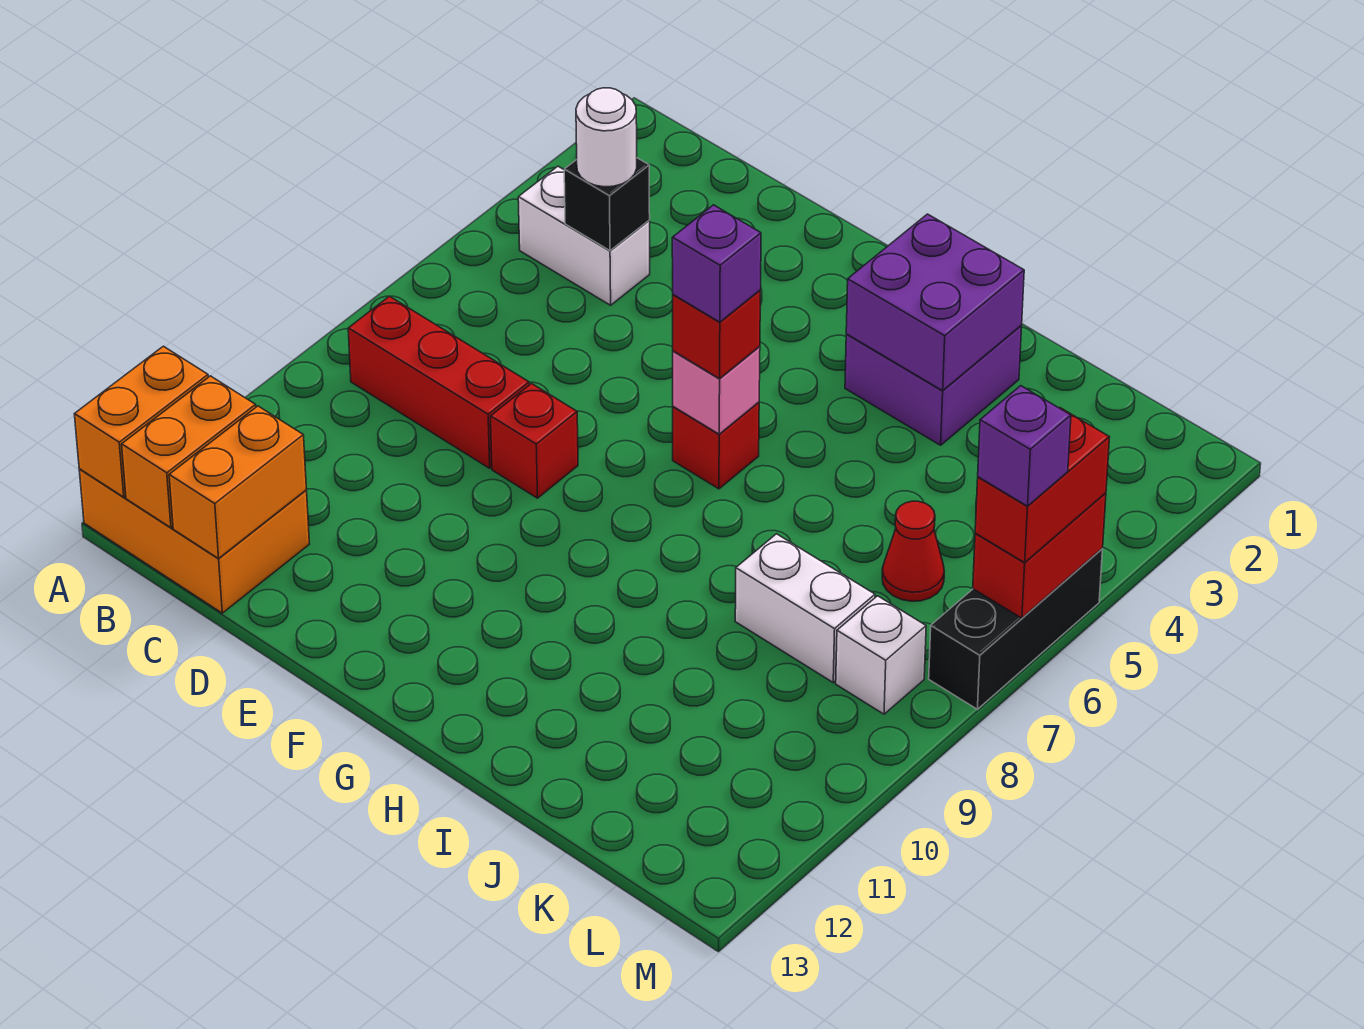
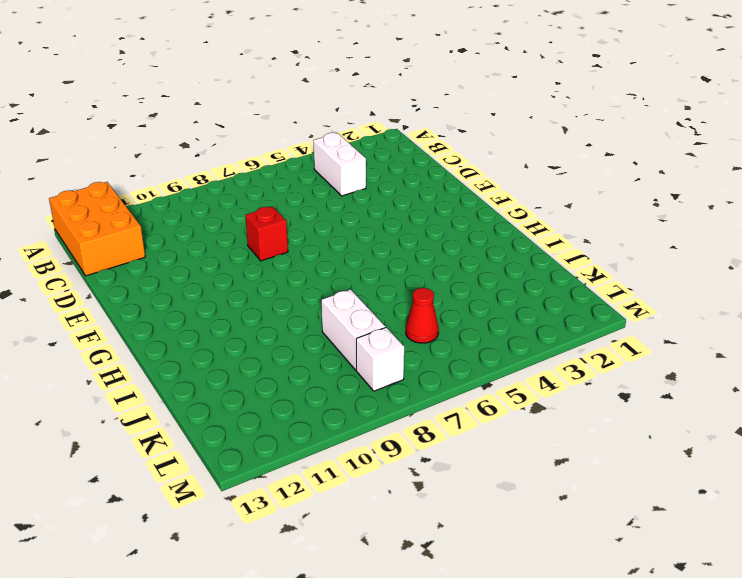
none -> red 1x3 brick [348,296,529,468]
none -> red 1x1 brick [673,402,759,489]
none -> purple 2x2 brick [845,326,1022,445]

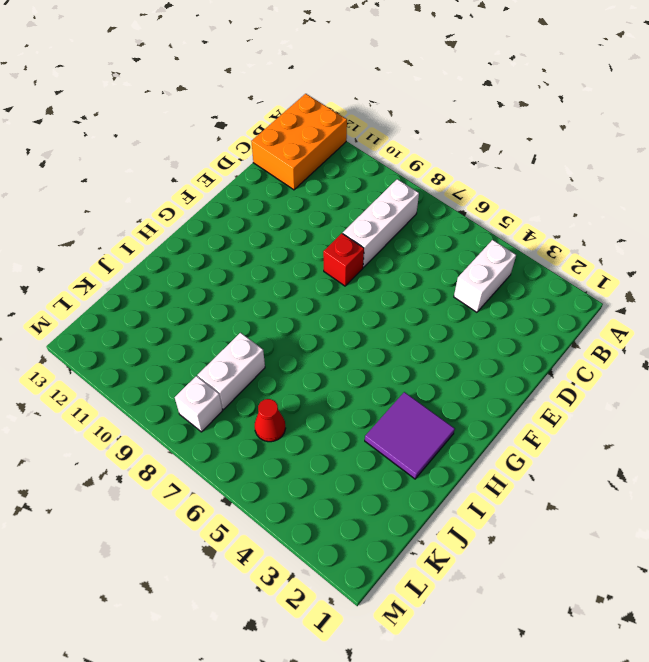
white 1x3 brick [343,179,419,267] -> red 1x3 brick [348,296,529,468]
purple 2x2 tile [365,392,455,479] -> purple 2x2 brick [845,326,1022,445]
none -> red 1x1 brick [673,402,759,489]
none -> black 1x3 brick [929,549,1103,709]
none -> orange 1x2 brick [74,346,208,497]

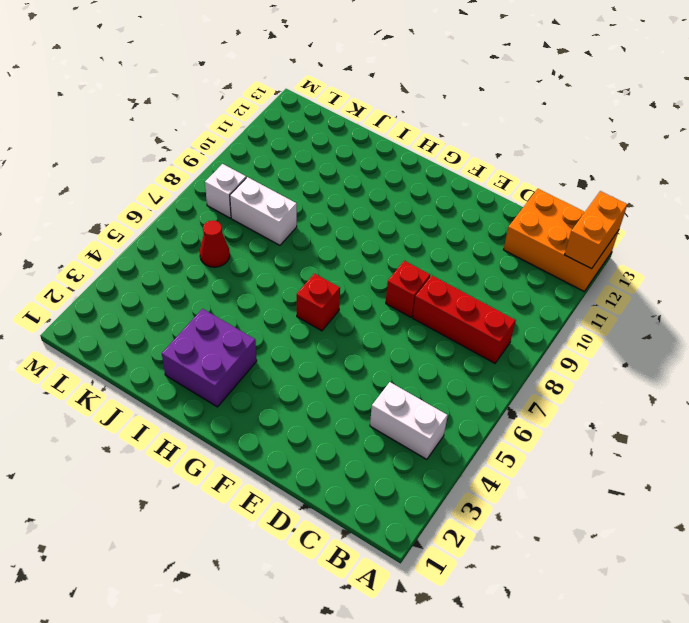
none -> black 1x3 brick [929,549,1103,709]
none -> orange 1x2 brick [122,376,256,528]
none -> black 1x1 brick [564,158,650,251]

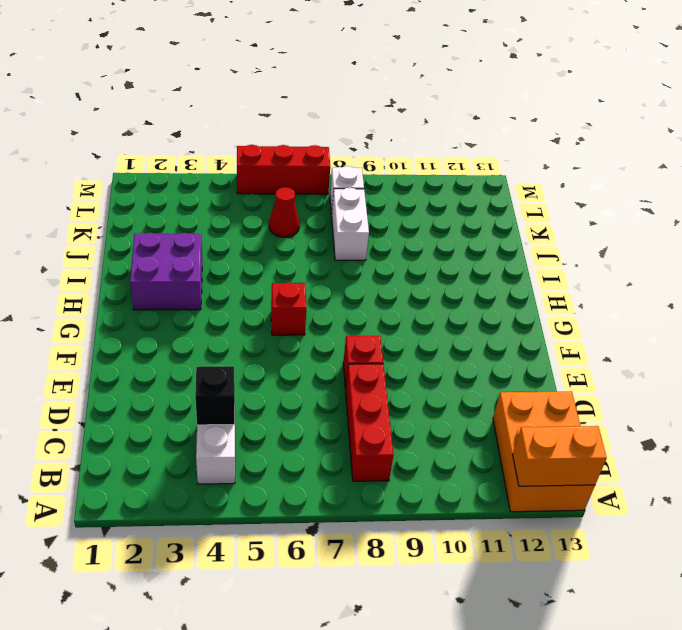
red 1x3 brick [237,145,330,194] -> black 1x3 brick [929,549,1103,709]
none -> orange 1x2 brick [122,376,256,528]
none -> orange 1x2 brick [169,406,307,558]
none -> pink 1x1 brick [673,347,760,434]

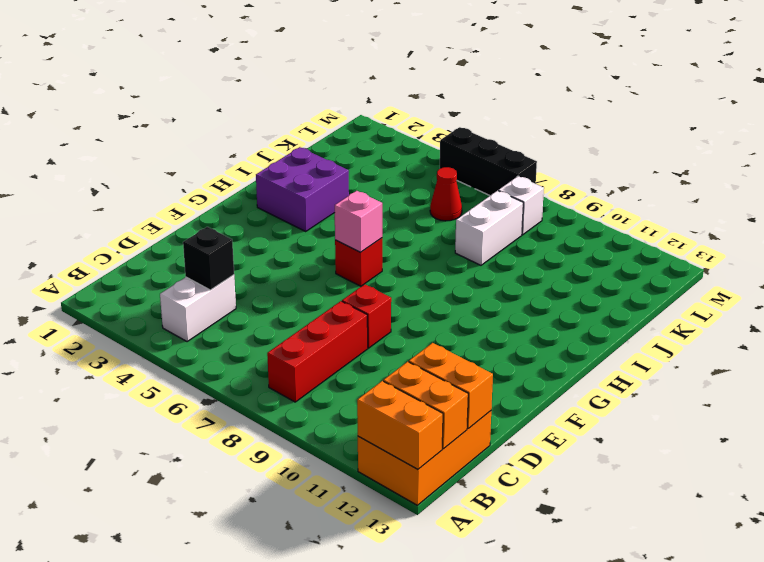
none -> purple 2x2 brick [846,214,1024,391]
none -> red 1x2 brick [973,493,1106,618]
none -> white 1x1 round brick [576,88,637,187]

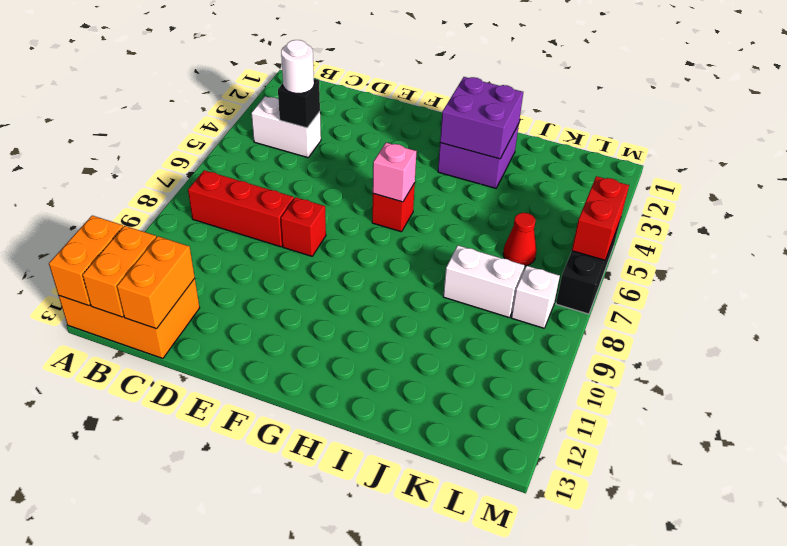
none -> red 1x1 brick [673,290,760,379]
none -> red 1x2 brick [975,408,1109,563]
none -> purple 1x1 brick [672,205,761,322]

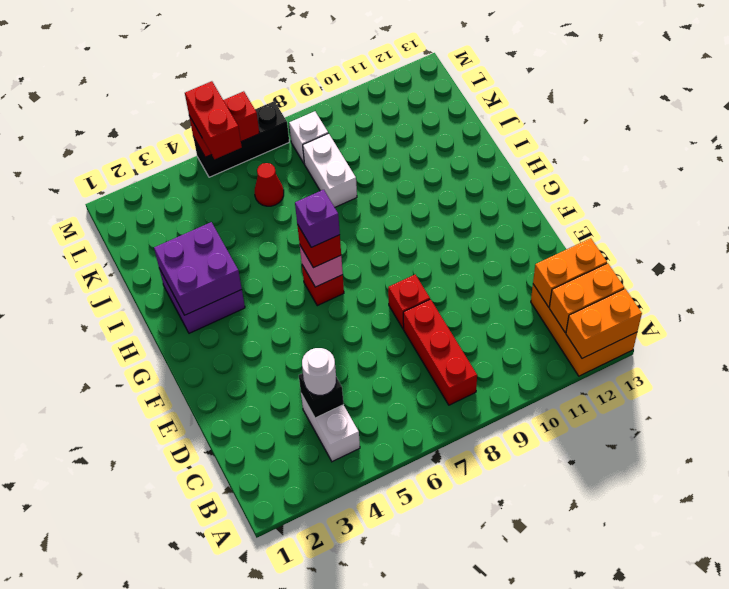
red 1x2 brick [185,81,242,159] -> red 1x2 brick turned to [975,408,1109,563]
none -> purple 1x1 brick [978,386,1071,506]

